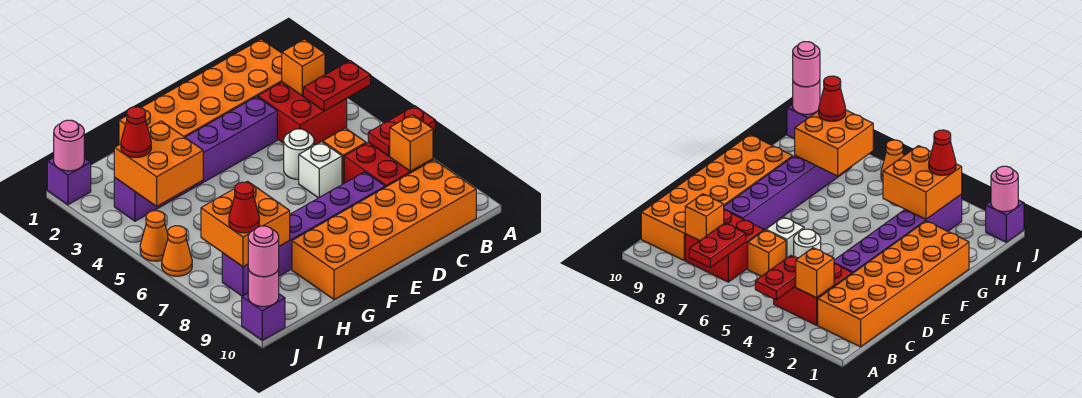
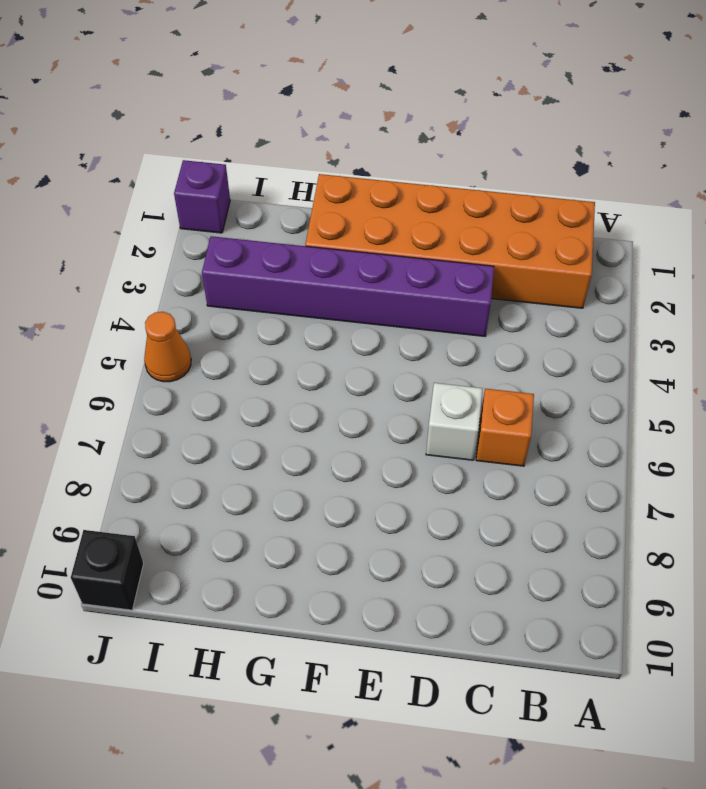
black 1x1 brick [71,530,144,610] -> purple 1x1 brick [242,293,285,340]
none -> red 2x2 brick [258,82,347,145]
none -> red 2x2 brick [344,142,433,187]
none -> orange 2x6 brick [292,160,476,300]

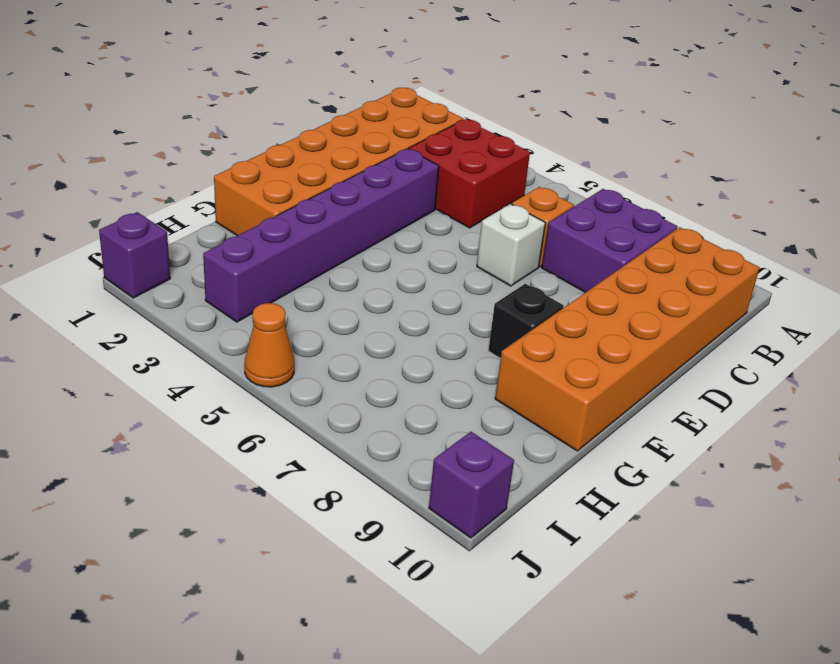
purple 2x2 brick [542,189,678,293] -> red 2x2 brick [344,142,433,187]
black 1x1 brick [488,284,564,359] -> purple 1x6 brick [222,172,385,296]
none -> white 1x1 round brick [284,129,314,179]
none -> orange 1x1 cone [162,226,192,276]
none -> red 1x2 plate [303,61,371,111]

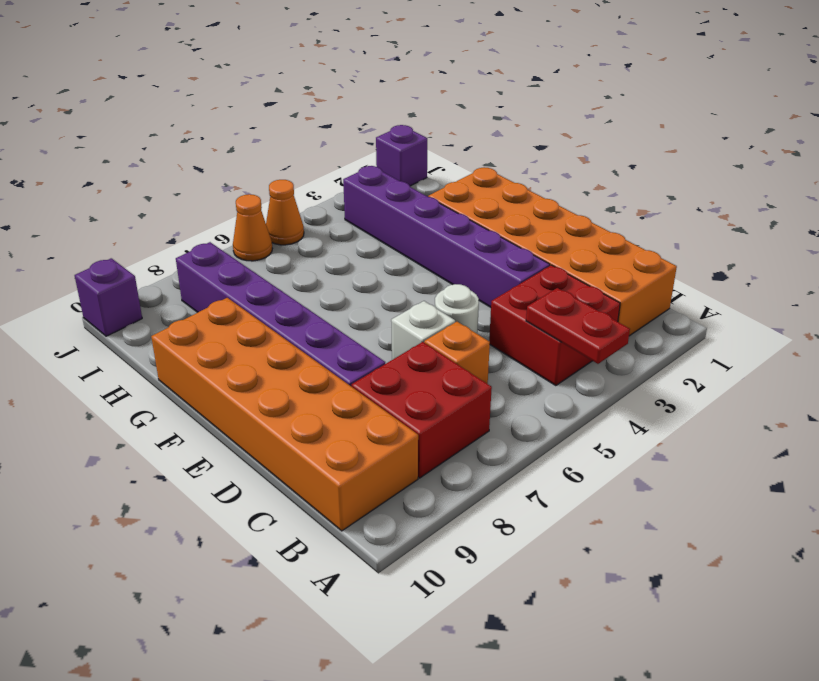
none -> red 1x2 plate [368,106,435,156]
none -> orange 1x1 brick [282,39,325,96]
none -> orange 1x1 brick [390,115,433,171]

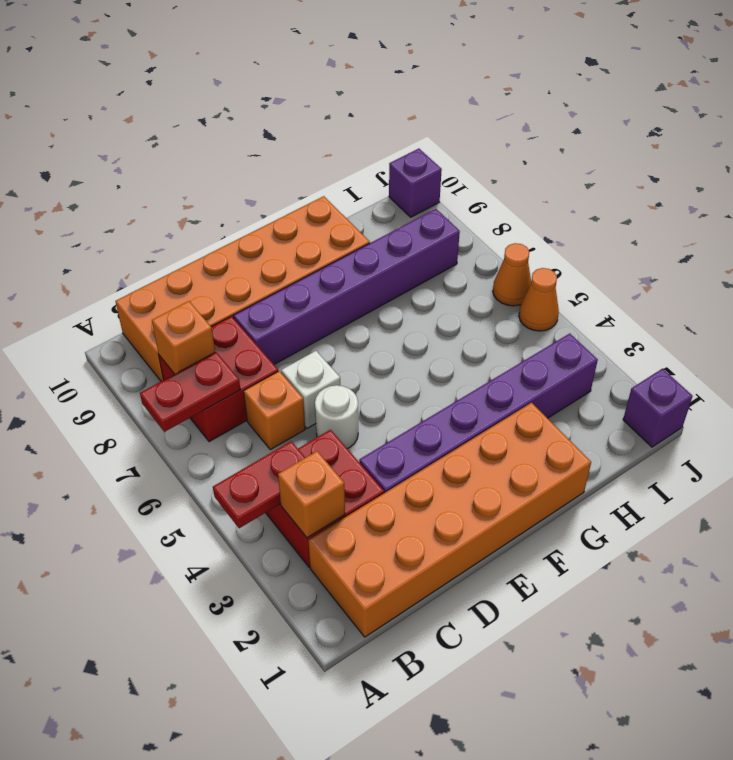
none -> orange 2x2 brick [114,121,203,206]
none -> orange 2x2 brick [201,181,290,267]
none -> pink 1x1 round brick [54,120,84,171]

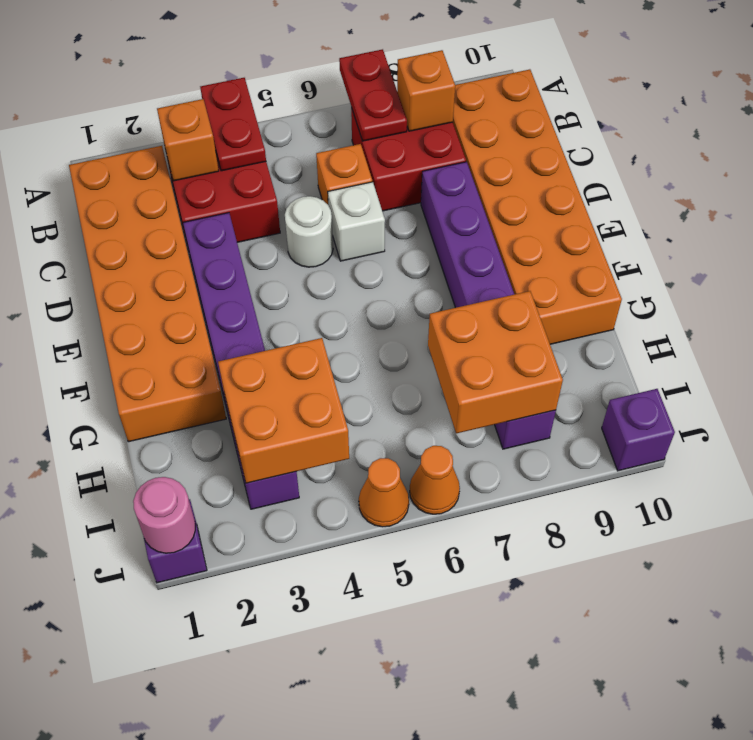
none -> pink 1x1 round brick [248,269,279,307]
none -> red 1x1 cone [121,107,151,157]
none -> red 1x1 cone [229,182,259,233]

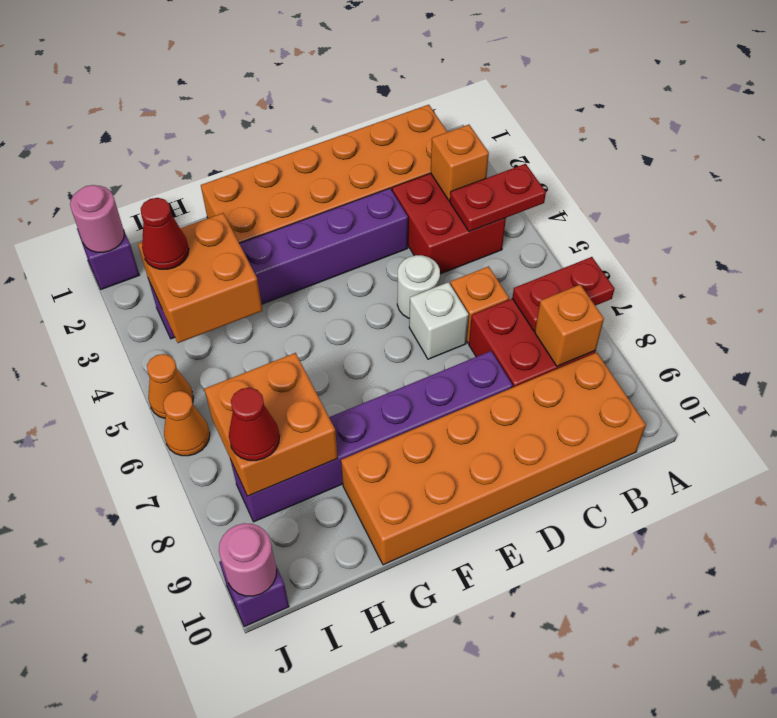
none -> pink 1x1 round brick [248,226,279,277]

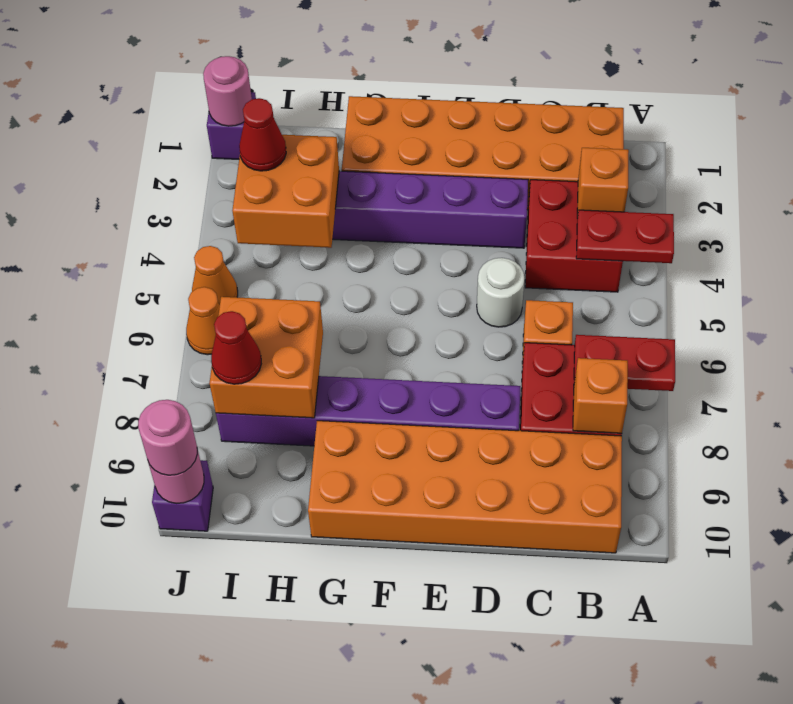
none -> white 1x1 brick [299,142,342,198]

